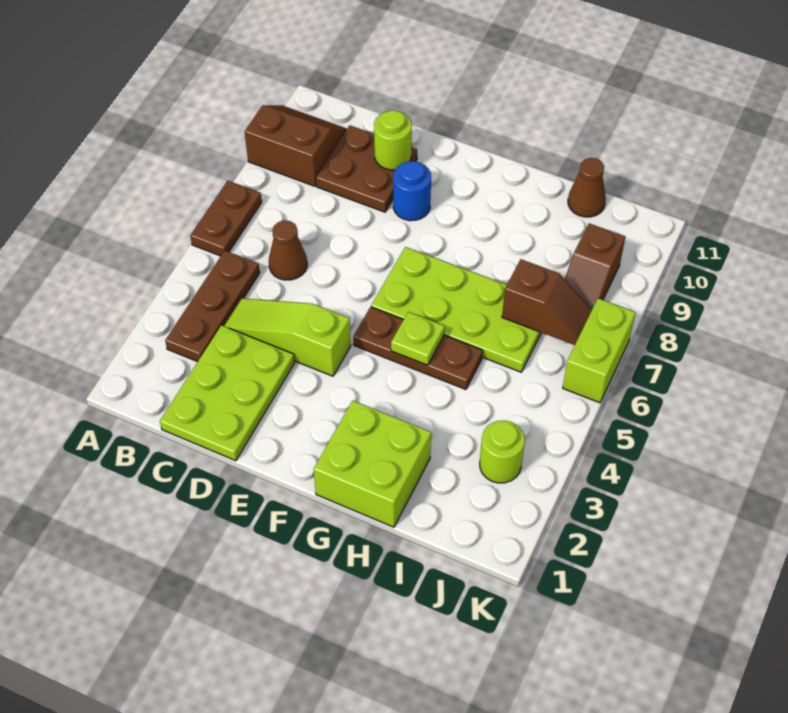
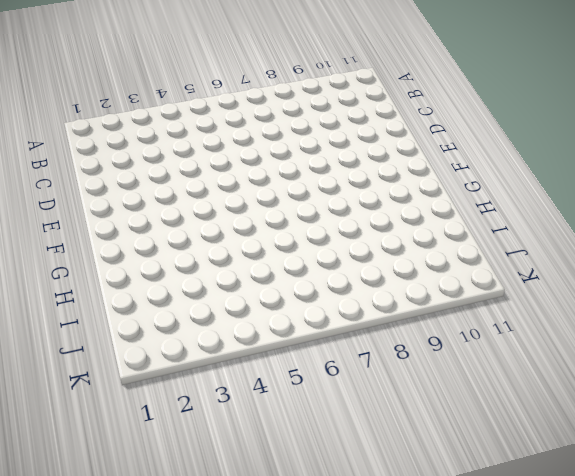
none -> brown 1x2 plate [190,181,262,256]
none -> brown 2x2 slope [245,105,347,186]
none -> brown 1x3 plate [165,251,260,362]

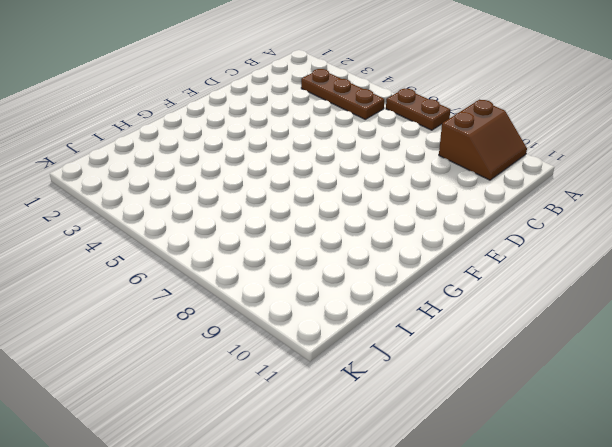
none -> lime 2x3 plate [160,325,295,461]
none -> lime 1x3 slope [224,298,351,376]
none -> brown 1x1 cone [269,220,307,280]

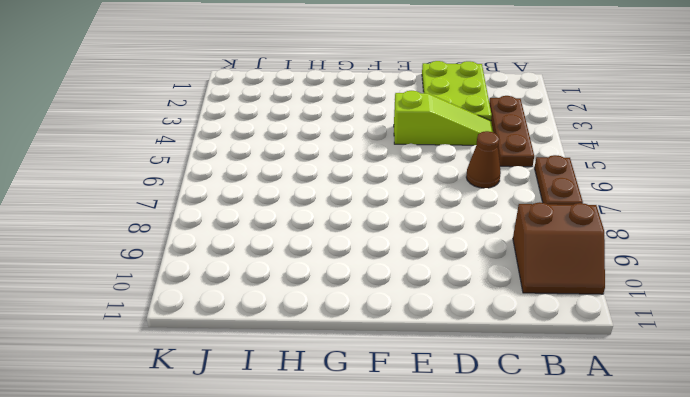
none -> brown 2x2 plate [316,126,417,212]
none -> blue 1x1 round brick [393,161,431,221]
none -> brown 1x3 plate [353,307,483,389]

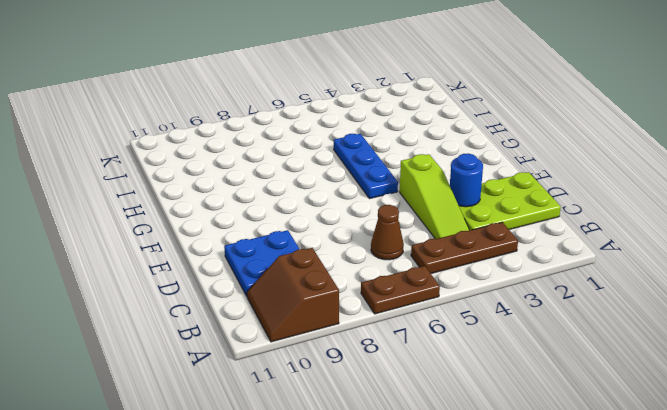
blue 2x2 plate [224,230,299,296] -> brown 2x2 plate [316,126,417,212]
blue 1x1 round brick [450,154,483,207] -> blue 1x1 round brick moved to [393,161,431,221]
blue 1x3 plate [334,134,398,199] -> brown 1x3 plate [353,307,483,389]
none -> lime 2x4 plate [371,247,541,372]
none -> lime 2x2 brick [314,401,431,527]
none -> brown 1x1 cone [568,158,606,217]

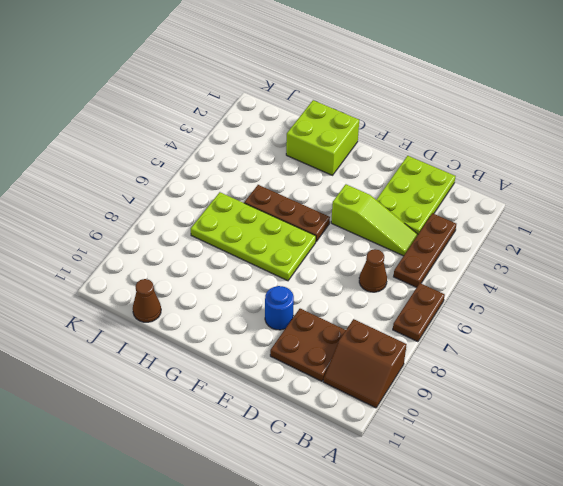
none -> lime 1x1 round brick [480,421,525,483]
none -> brown 1x2 slope [565,223,625,309]
none -> lime 1x2 brick [563,298,636,403]

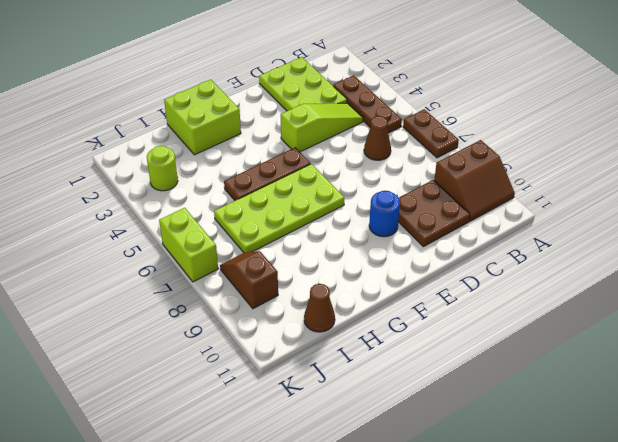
none -> lime 1x1 round brick [374,110,412,170]
none -> lime 1x1 plate [391,312,445,365]
none -> brown 1x2 slope [502,259,592,345]

